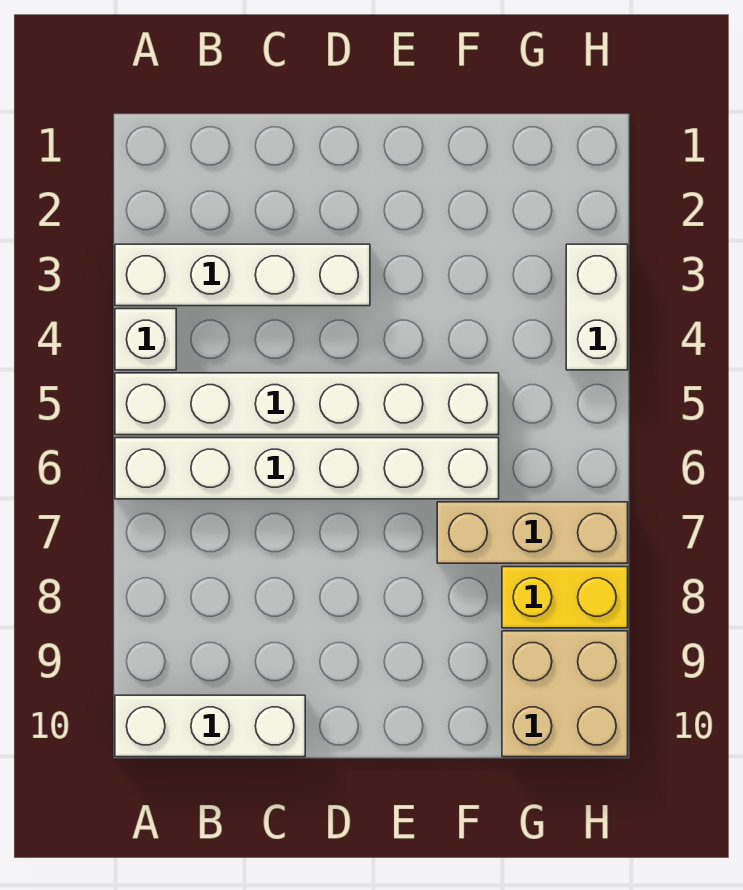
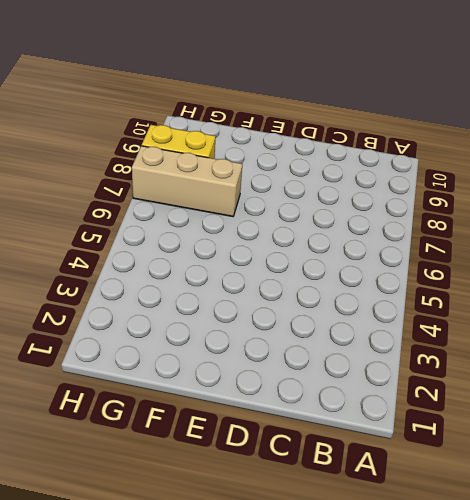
none -> white 1x4 brick [115,244,370,306]
none -> white 1x1 brick [115,309,176,370]

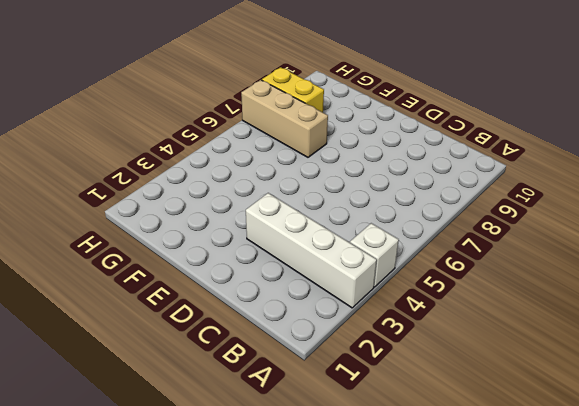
none -> white 1x6 brick [115,373,499,435]
none -> white 1x6 brick [115,438,499,499]

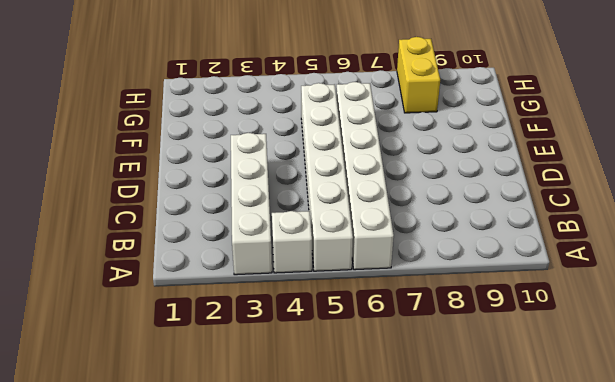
none -> white 1x3 brick [115,695,305,757]
none -> tan 1x3 brick [437,502,628,563]

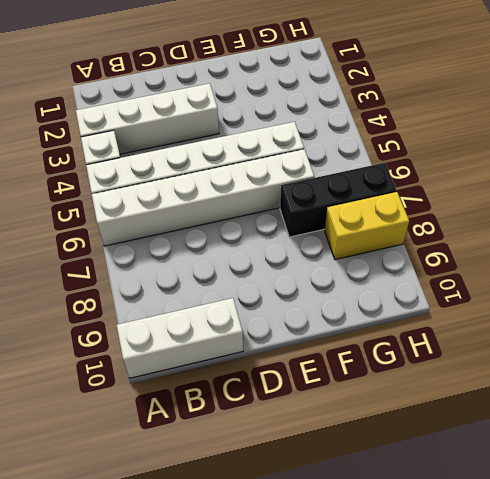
black 1x3 brick [280,163,397,237] -> tan 1x3 brick [437,502,628,563]
none -> tan 2x2 brick [502,631,628,757]
none -> white 1x2 brick [566,244,628,370]

